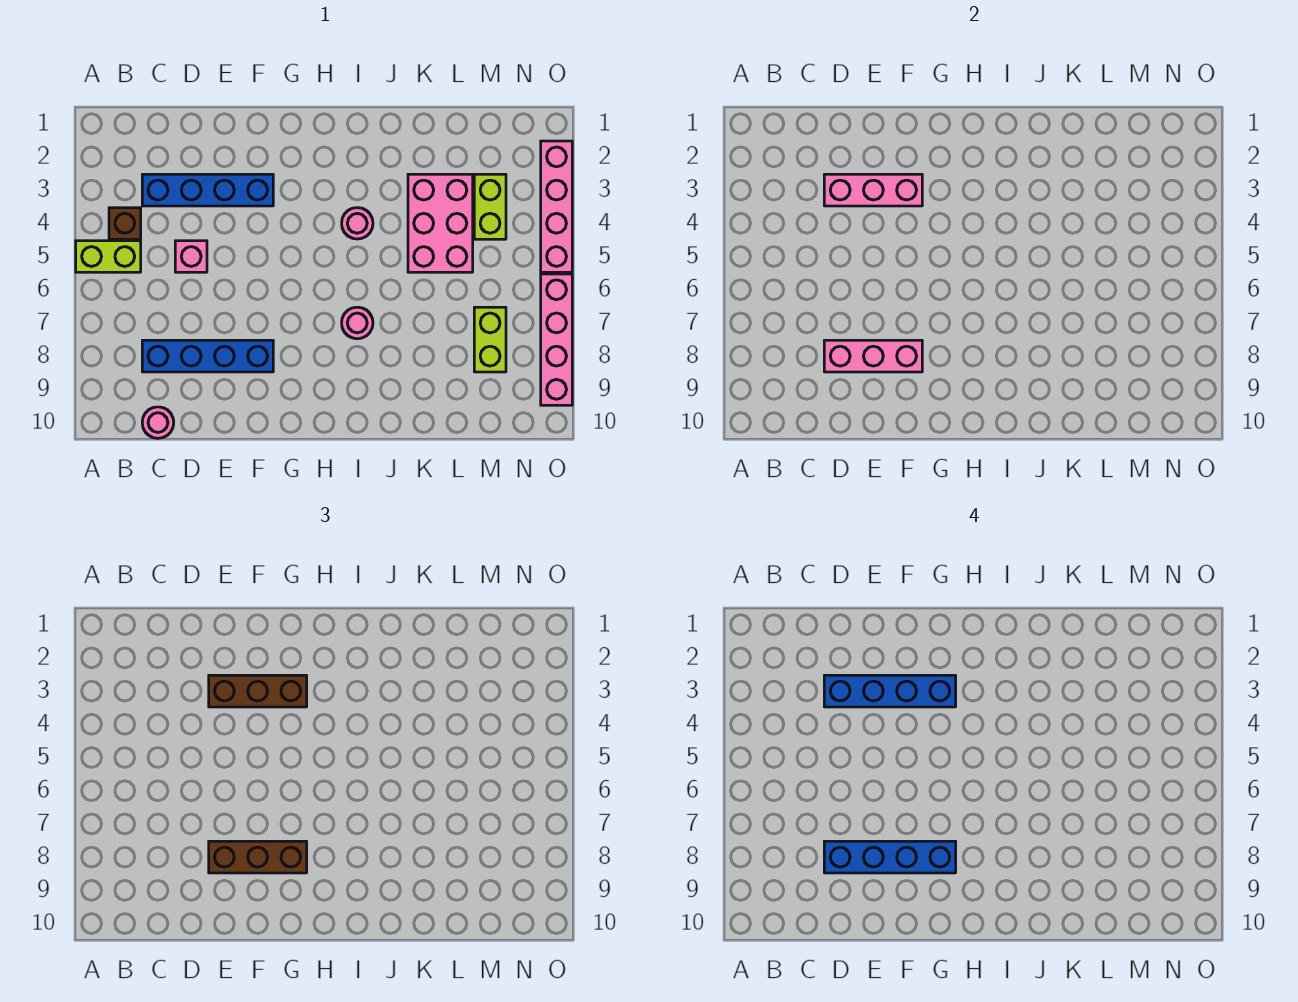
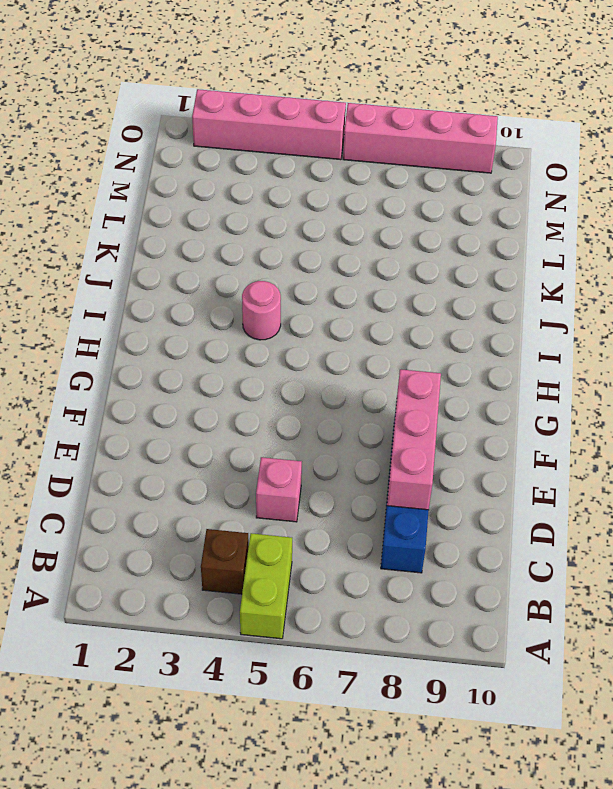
none -> blue 1x4 brick [142,174,273,206]
none -> pink 1x1 round brick [142,407,174,438]
none -> pink 1x1 round brick [342,307,373,339]

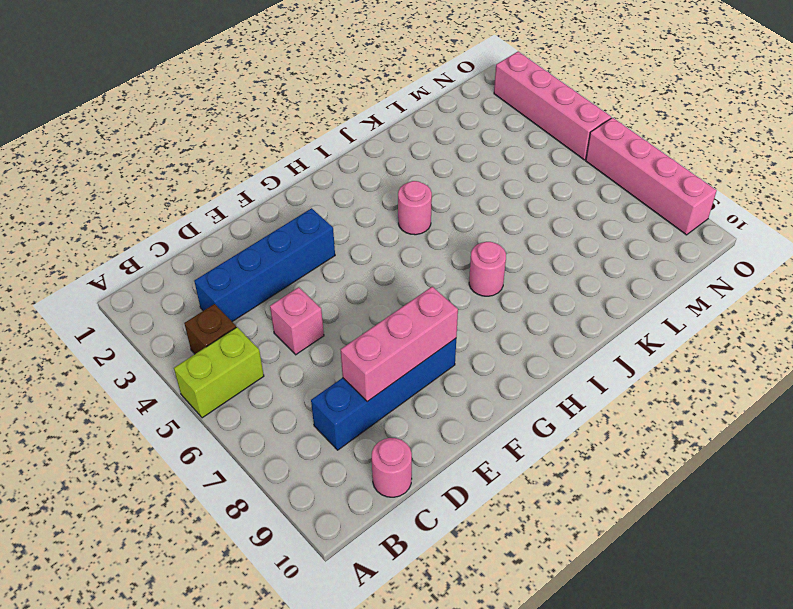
none -> pink 2x3 brick [408,174,473,272]
none -> lime 1x2 brick [474,174,506,239]
none -> lime 1x2 brick [474,307,506,372]

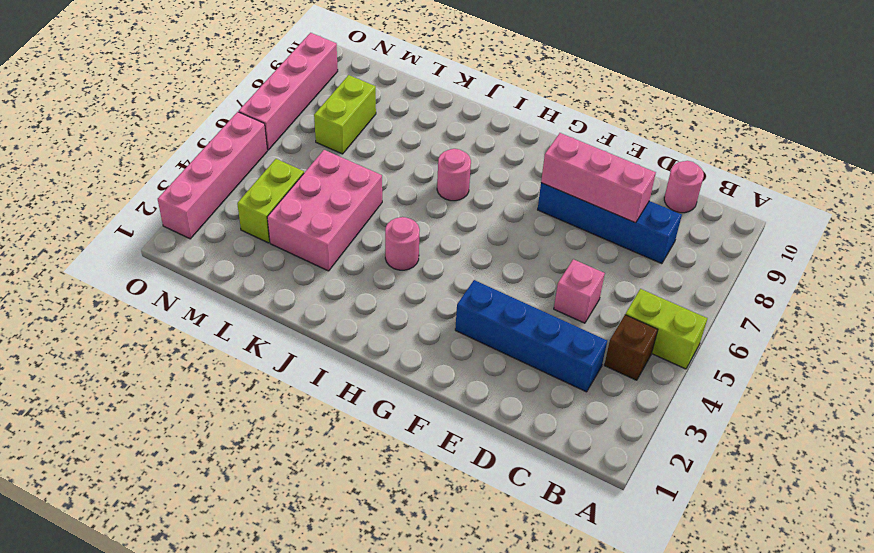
none -> pink 1x3 brick [824,174,922,206]
none -> brown 1x3 brick [209,675,307,707]
none -> brown 1x3 brick [209,841,307,873]

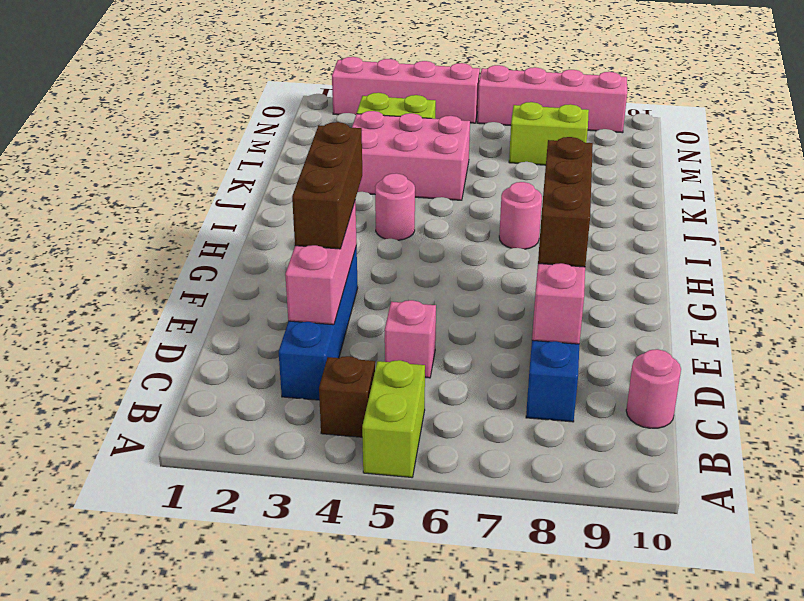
none -> blue 1x4 brick [824,675,956,707]
none -> blue 1x4 brick [824,841,956,873]

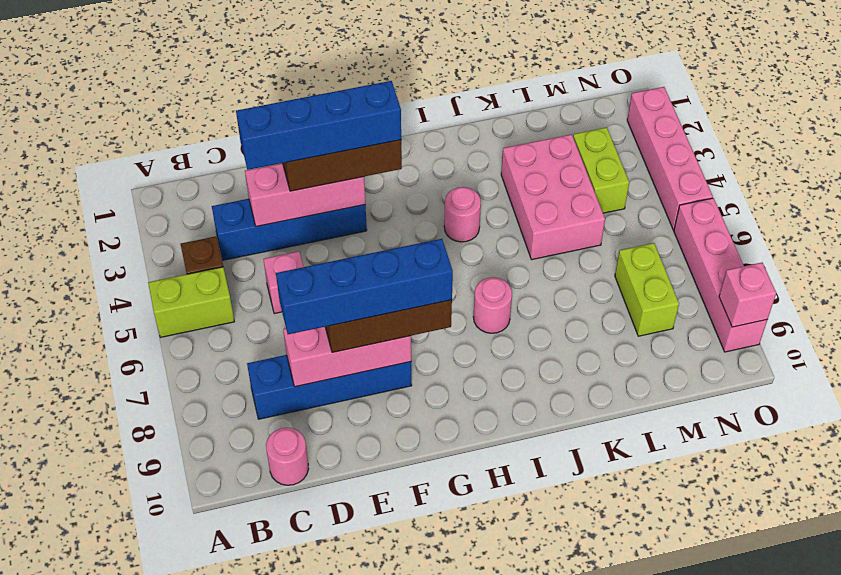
pink 1x1 brick [719,263,776,327] -> none

